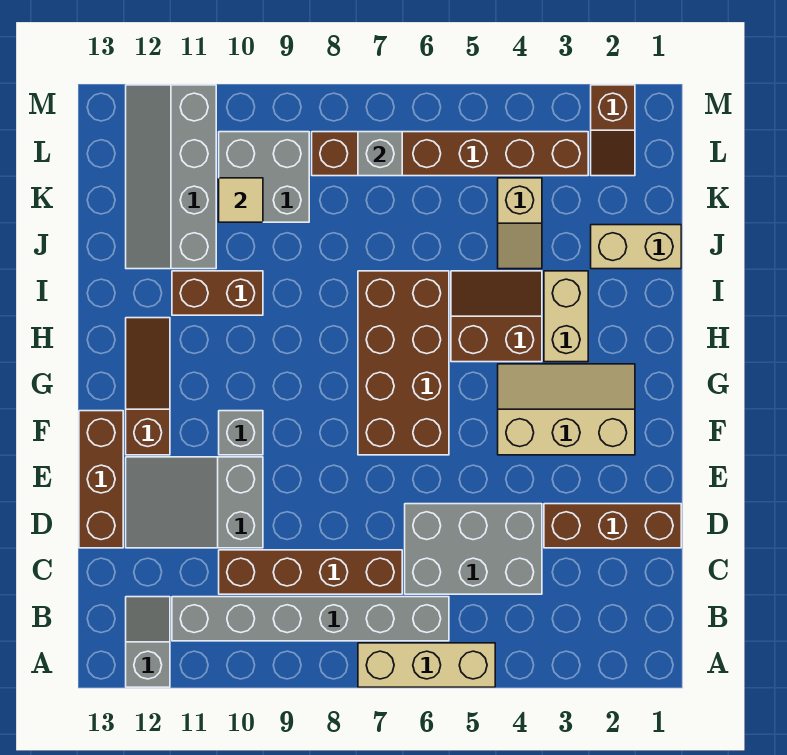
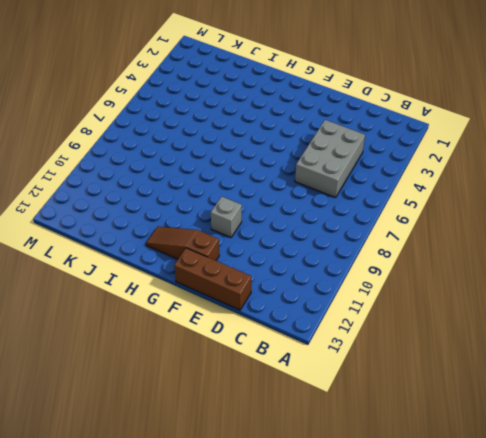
none -> tan 1x3 brick [358,643,495,687]
none -> grey 1x2 slope [126,597,170,687]
none -> grey 1x6 brick [172,597,449,641]

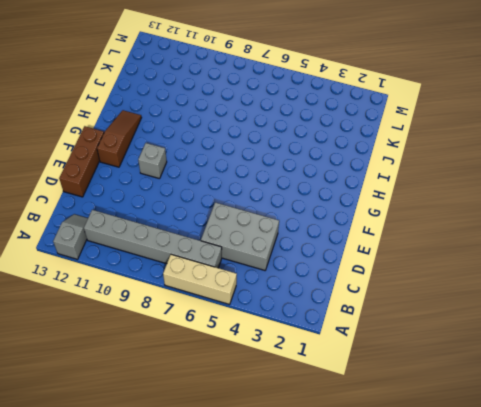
none -> brown 1x4 brick [219,550,402,594]
none -> brown 1x3 brick [544,504,681,548]
none -> grey 2x3 slope [126,457,263,548]

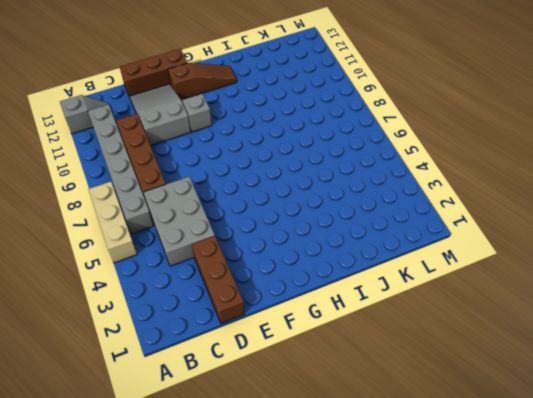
none -> tan 2x3 slope [498,364,635,455]
none -> brown 2x4 brick [358,271,449,455]
none -> tan 1x2 brick [544,271,588,362]

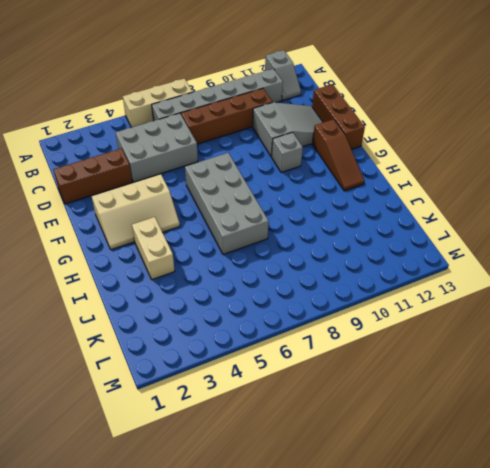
grey 2x4 brick [185,153,269,254] -> brown 2x4 brick [358,271,449,455]
none -> brown 2x2 slope [451,271,542,362]
none -> brown 1x2 brick [172,271,263,315]
none -> tan 1x2 brick [591,225,681,269]

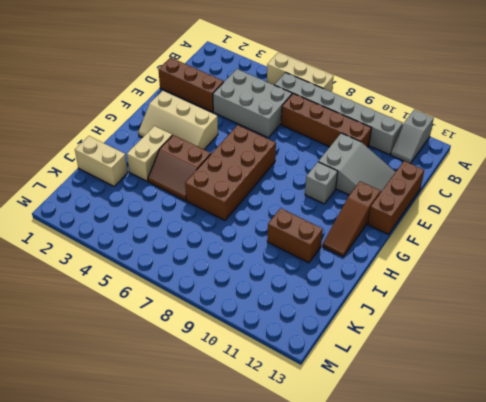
none -> tan 1x2 slope [498,178,542,269]
none -> grey 2x4 slope [126,85,216,269]
none -> grey 2x2 brick [219,132,309,222]

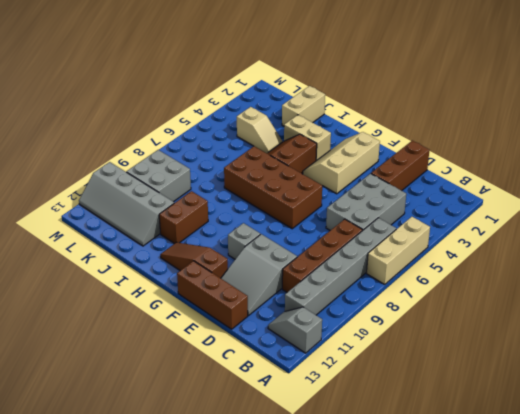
none -> brown 1x2 slope [591,85,635,176]
none -> brown 1x6 brick [312,132,588,176]
none -> tan 1x1 tile [219,178,263,222]

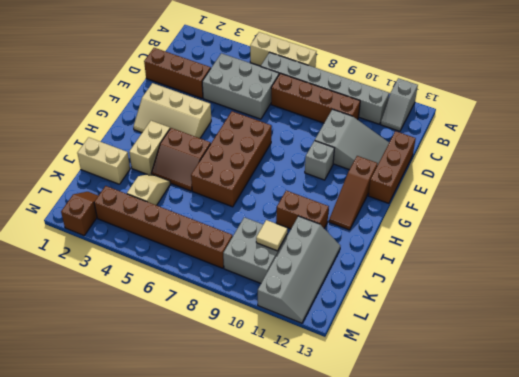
none -> grey 1x1 brick [358,132,402,176]

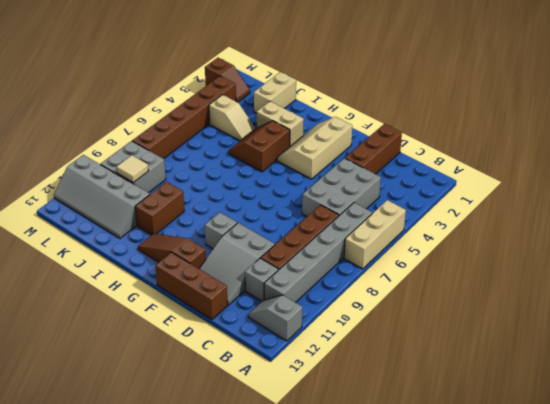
grey 1x1 brick [245,258,278,301] -> grey 1x1 brick moved to [358,132,402,176]
none -> brown 2x4 brick [358,271,449,455]

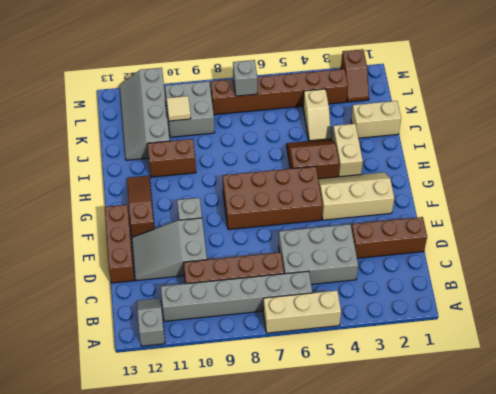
brown 2x4 brick [223,166,323,230] -> brown 2x4 brick turned to [358,271,449,455]

